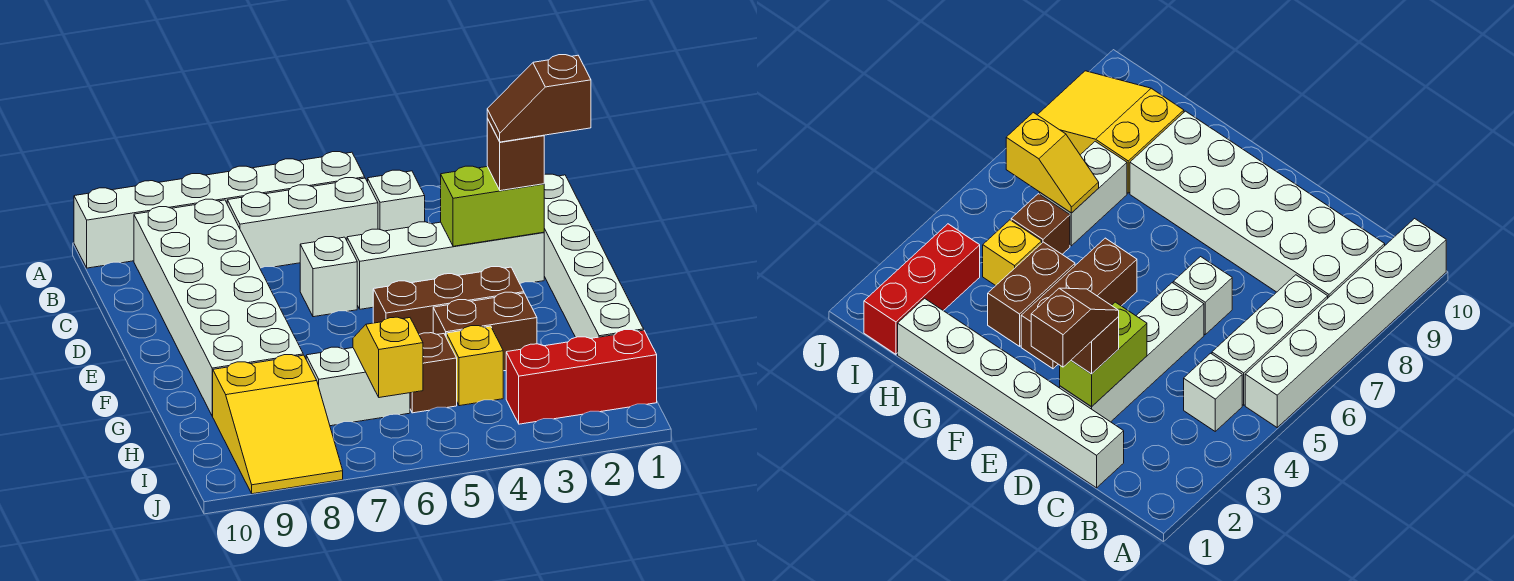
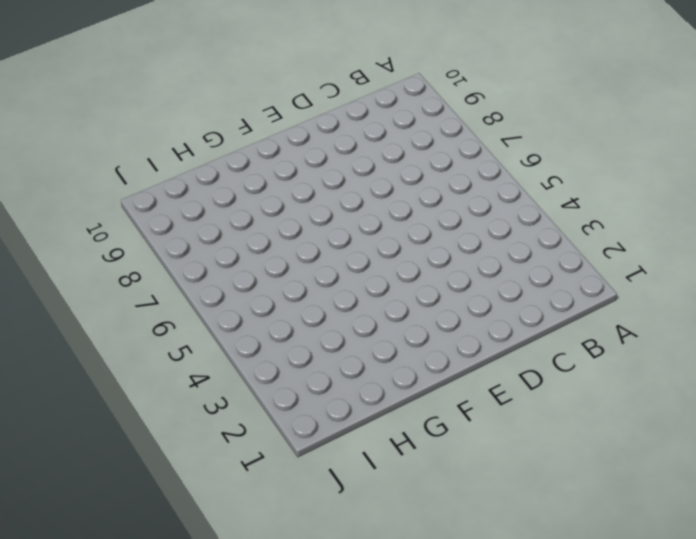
none -> white 1x6 brick [74,152,365,268]
none -> white 1x1 brick [368,170,425,231]
none -> white 1x3 brick [227,178,378,268]

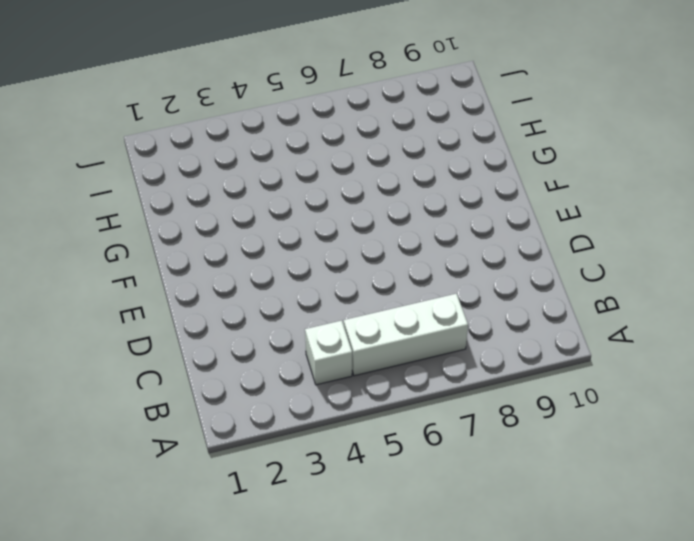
none -> white 1x6 brick [74,152,365,268]
none -> white 2x6 brick [134,199,303,416]
none -> white 1x6 brick [544,174,644,339]

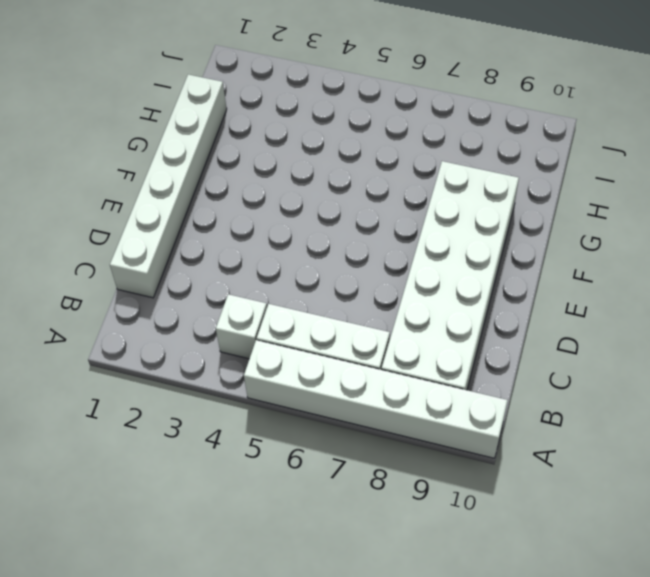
none -> white 1x4 brick [347,222,544,309]
none -> white 1x1 brick [300,237,357,317]
none -> brown 1x3 brick [373,267,524,334]

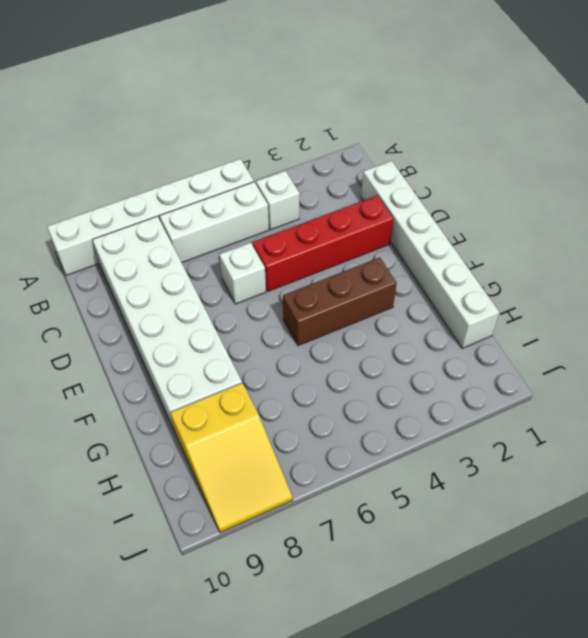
red 1x4 brick [252,195,394,291] -> white 1x4 brick [347,222,544,309]
none -> brown 1x2 brick [433,292,537,371]
none -> yellow 1x1 brick [446,326,503,406]
none -> brown 1x1 brick [410,333,457,413]

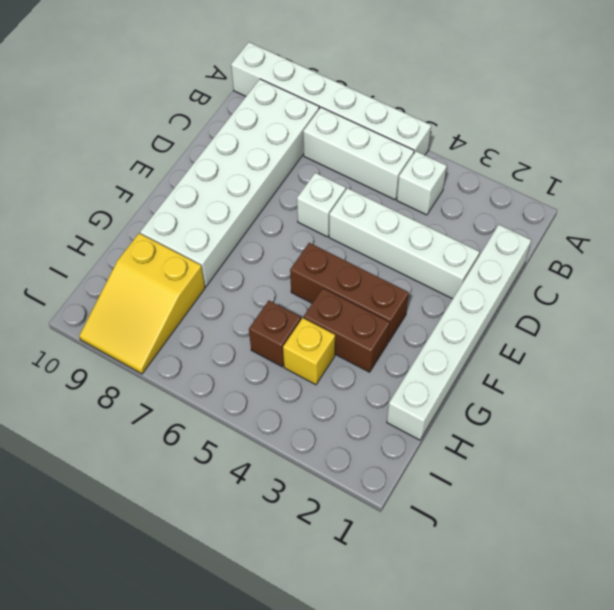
none -> white 1x2 brick [306,347,410,426]
none -> red 1x3 brick [506,330,657,424]
none -> lime 1x2 brick [441,166,544,246]

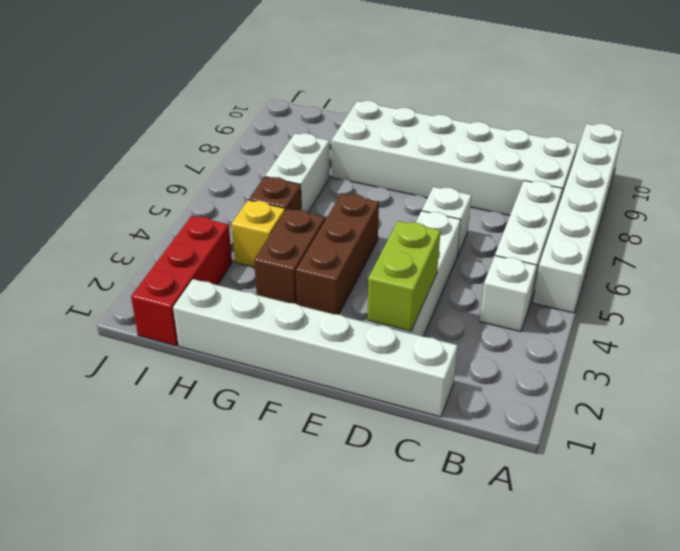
none -> yellow 2x3 slope [213,355,343,494]
none -> yellow 1x2 slope [353,317,423,398]
none -> brown 1x1 brick [487,119,544,191]

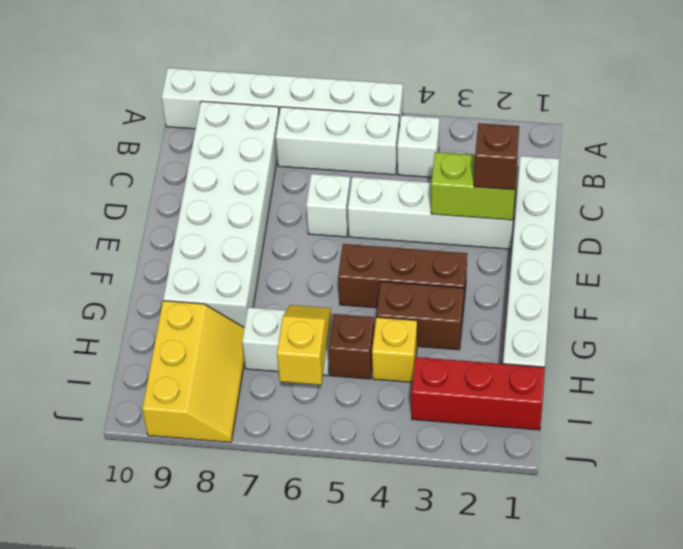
yellow 2x3 slope [142,301,245,442] -> yellow 2x3 slope turned to [213,355,343,494]
none -> brown 1x2 slope [487,55,591,142]

